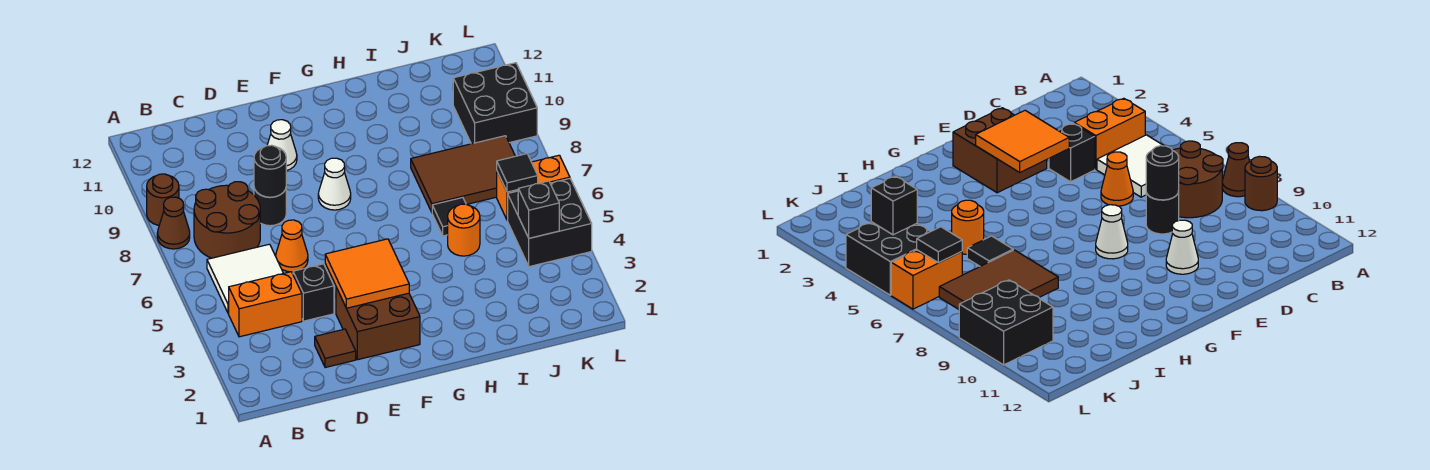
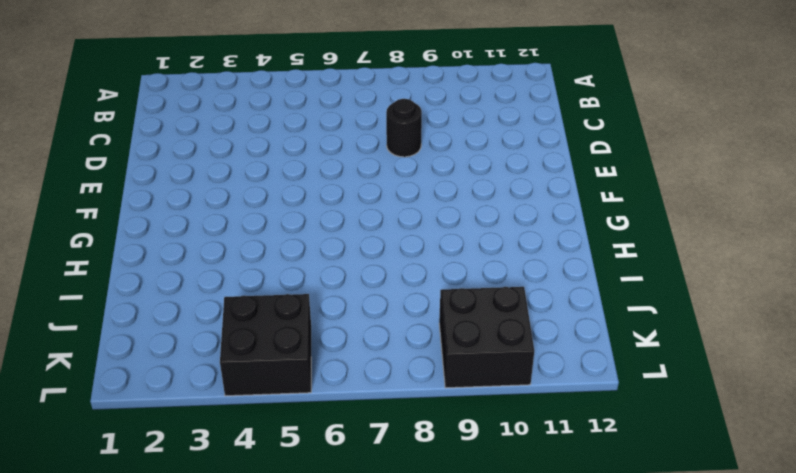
none -> brown 1x1 cone [157,197,190,249]
none -> brown 1x1 round brick [147,174,179,225]
none -> orange 1x2 brick [229,272,302,337]

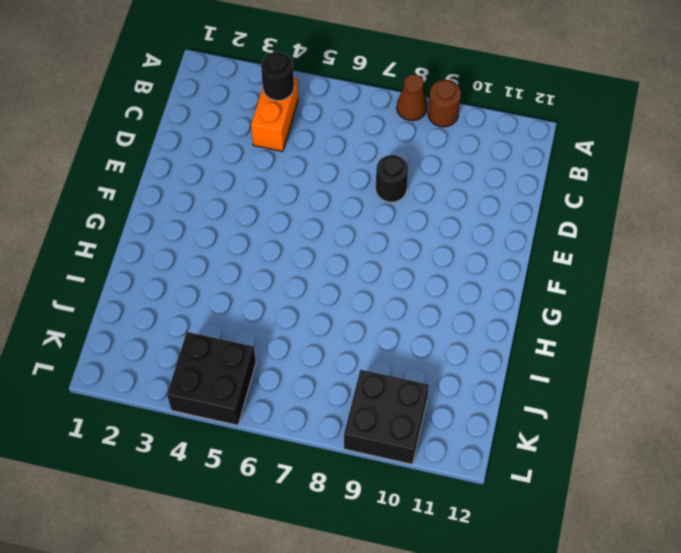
black 1x1 round brick [261,52,294,101] -> black 1x1 round brick moved to [254,145,286,197]
none -> white 2x2 tile [207,244,283,314]
none -> brown 2x2 round brick [194,182,260,258]
none -> brown 1x1 tile [315,329,356,368]

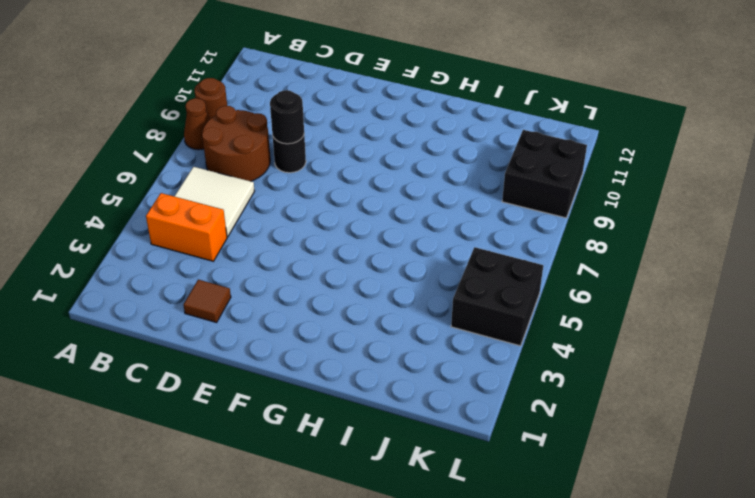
none -> black 1x1 brick [293,264,334,321]
none -> orange 1x1 cone [276,220,308,272]
none -> brown 2x2 brick [336,287,420,360]

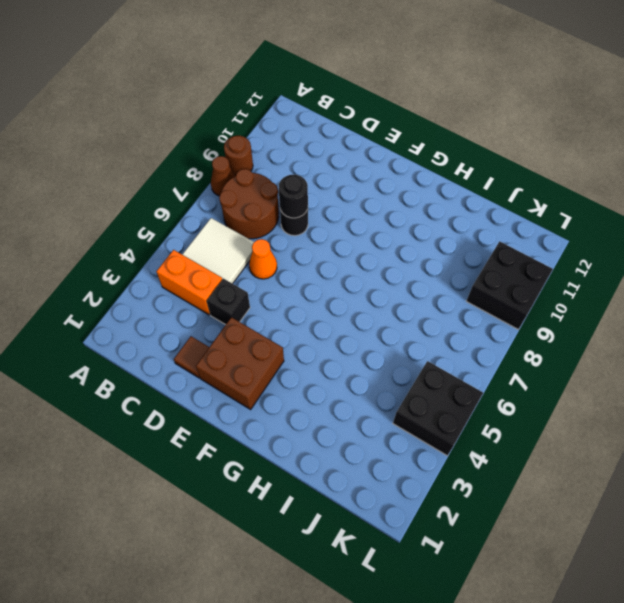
none -> white 1x1 cone [267,120,297,171]
none -> white 1x1 cone [318,158,351,210]
none -> orange 1x1 round brick [448,204,480,256]

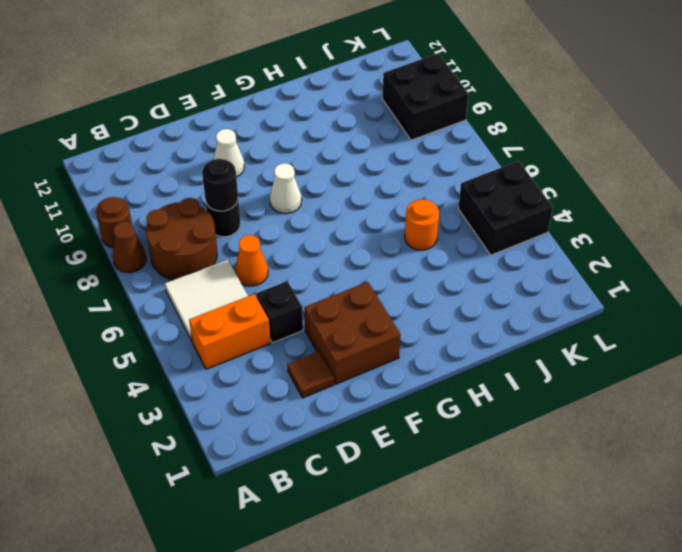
none -> black 1x1 tile [432,198,466,236]
none -> brown 2x3 tile [411,136,515,212]
none -> orange 1x2 brick [497,155,570,220]

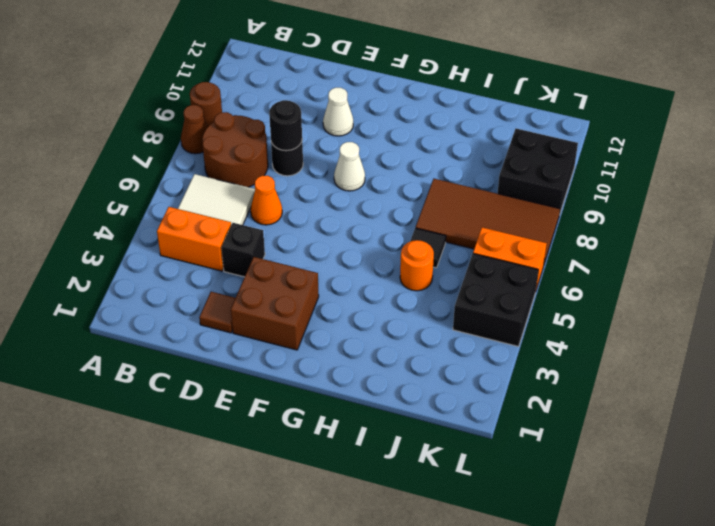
brown 2x4 tile [416,179,560,264] -> brown 2x3 tile [411,136,515,212]
none -> orange 2x2 tile [325,239,409,308]
none -> black 1x1 brick [518,181,559,238]
none -> black 1x1 tile [497,154,538,192]

